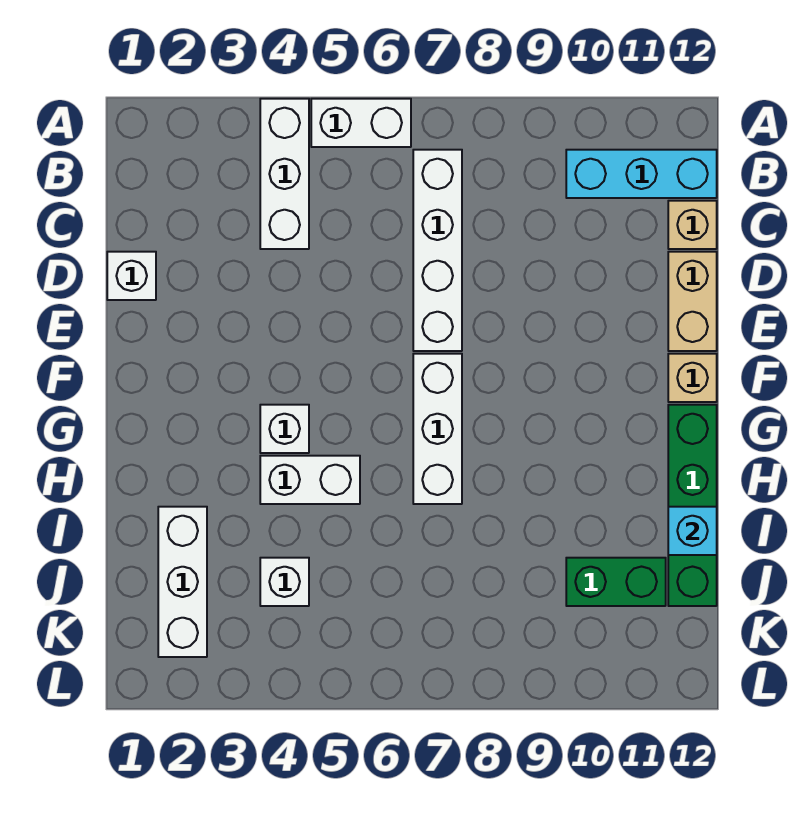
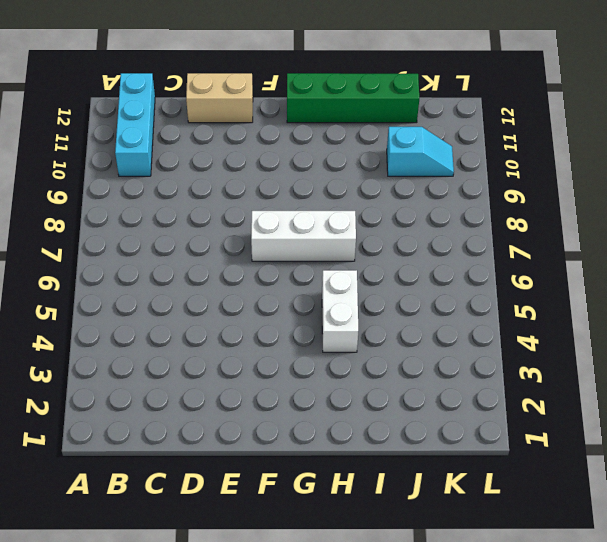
cyan 1x2 slope [387,127,454,176] -> green 1x2 brick [566,558,666,606]
none -> white 1x3 brick [260,99,309,249]
none -> white 1x2 brick [311,99,411,147]
none -> white 1x4 brick [413,150,462,351]

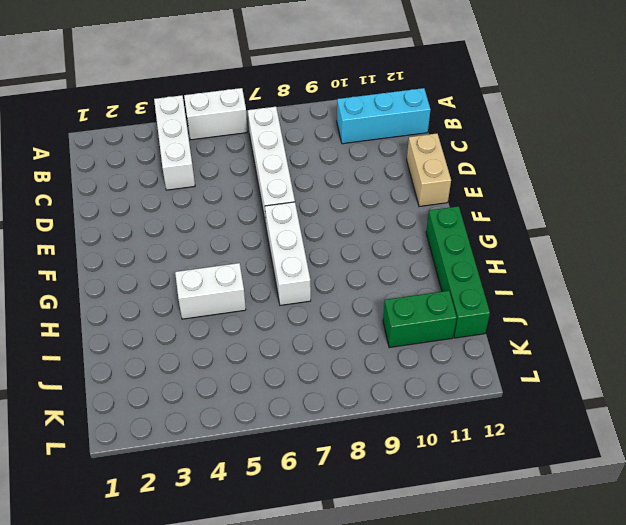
none -> tan 1x1 brick [668,201,717,249]
none -> white 1x1 brick [107,252,156,300]
none -> tan 1x1 brick [668,354,717,402]

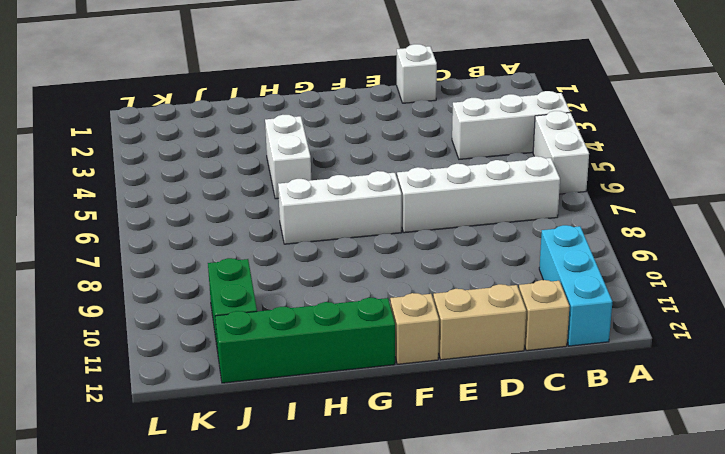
none -> white 1x1 brick [260,405,309,453]
none -> white 1x3 brick [158,507,207,657]
none -> white 1x1 brick [260,558,309,606]

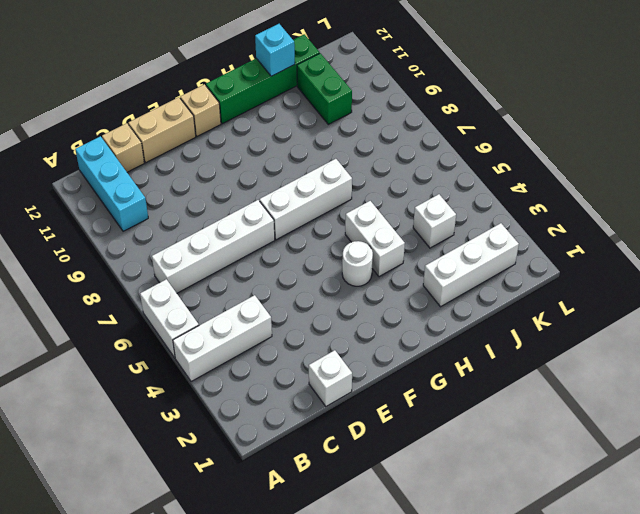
white 1x1 round brick [342,241,373,286] -> white 1x1 brick [260,405,309,453]

